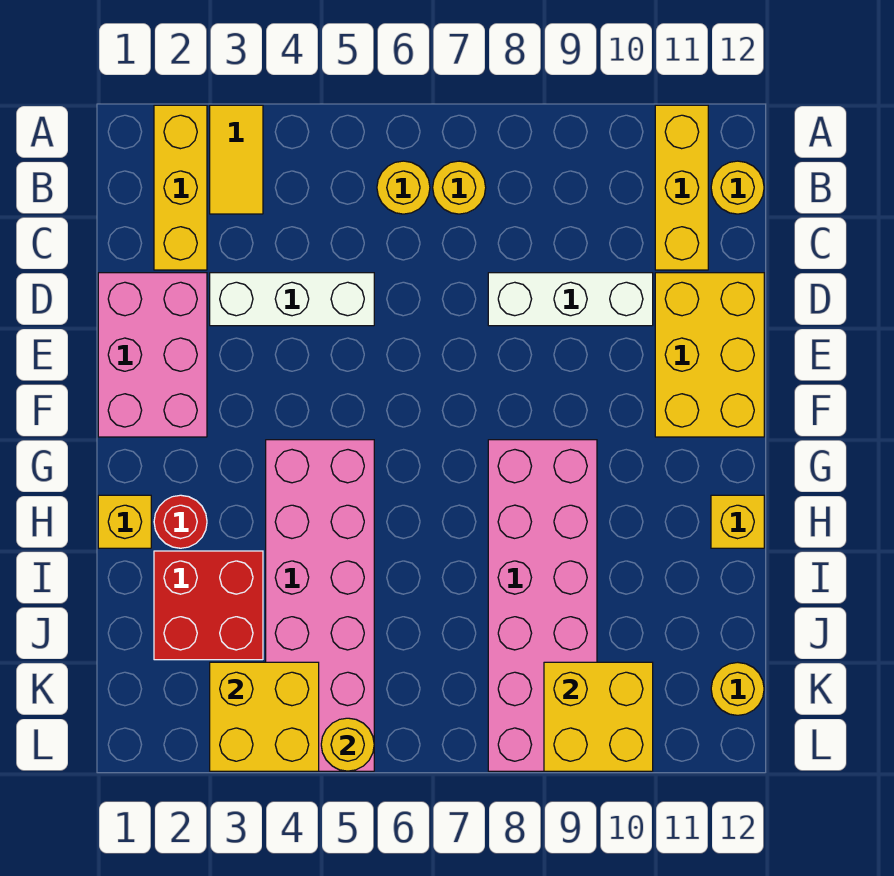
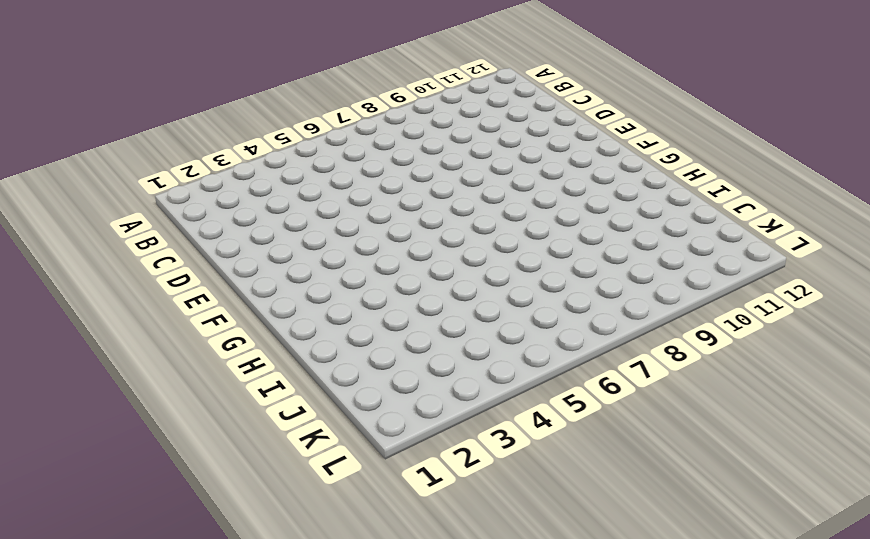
none -> yellow 1x3 brick [154,105,207,270]
none -> yellow 1x2 tile [210,105,263,214]
none -> yellow 1x3 brick [655,105,708,270]

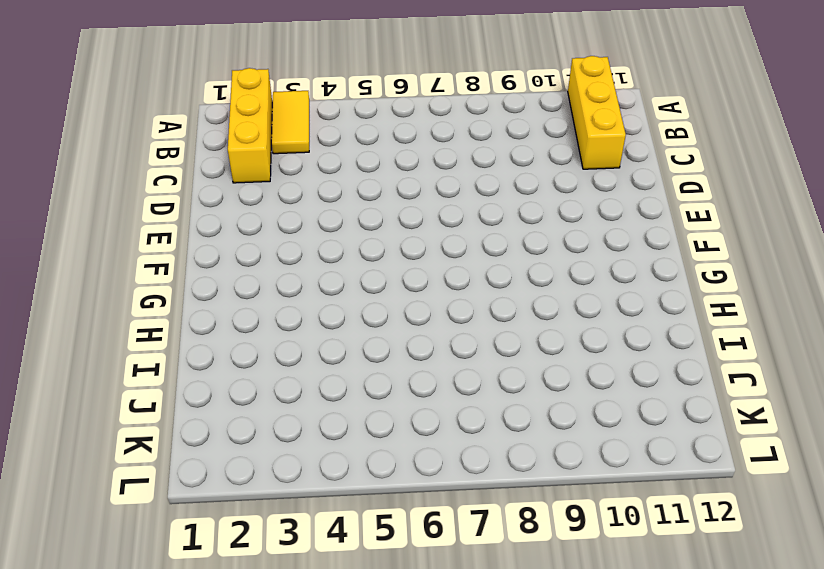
none -> yellow 1x1 round brick [377,161,430,214]
none -> yellow 1x1 round brick [433,161,486,214]
none -> yellow 1x1 round brick [711,161,764,214]

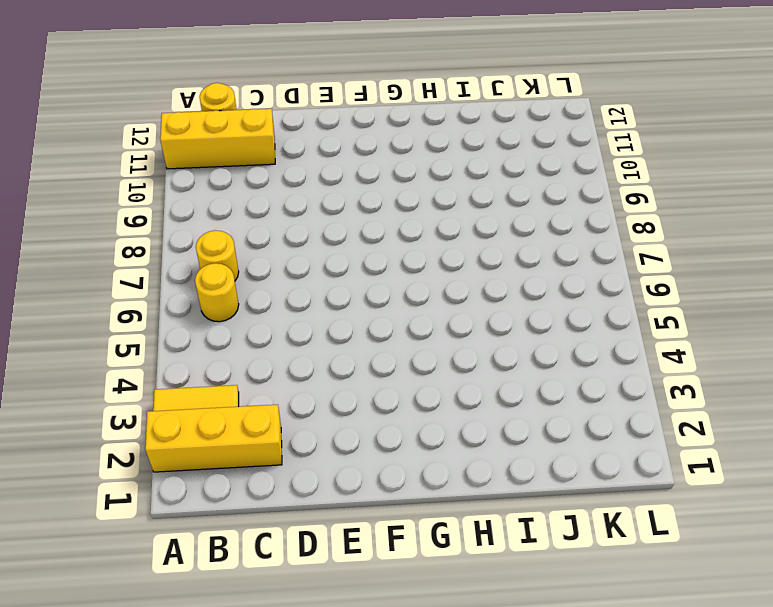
none -> pink 2x3 brick [98,273,207,437]
none -> white 1x3 brick [210,273,374,326]
none -> white 1x3 brick [488,273,653,326]

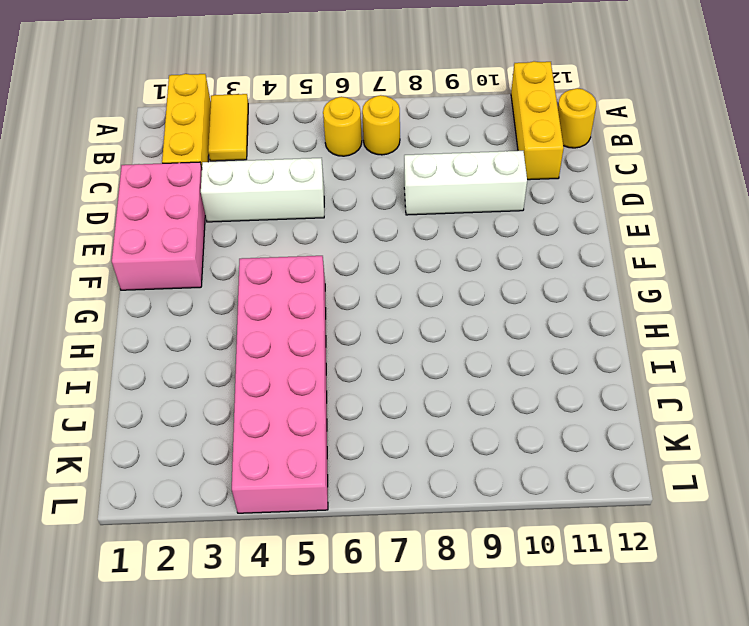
none -> yellow 2x3 brick [655,273,764,437]
none -> pink 2x6 brick [488,440,597,771]
none -> yellow 1x1 brick [98,495,151,548]

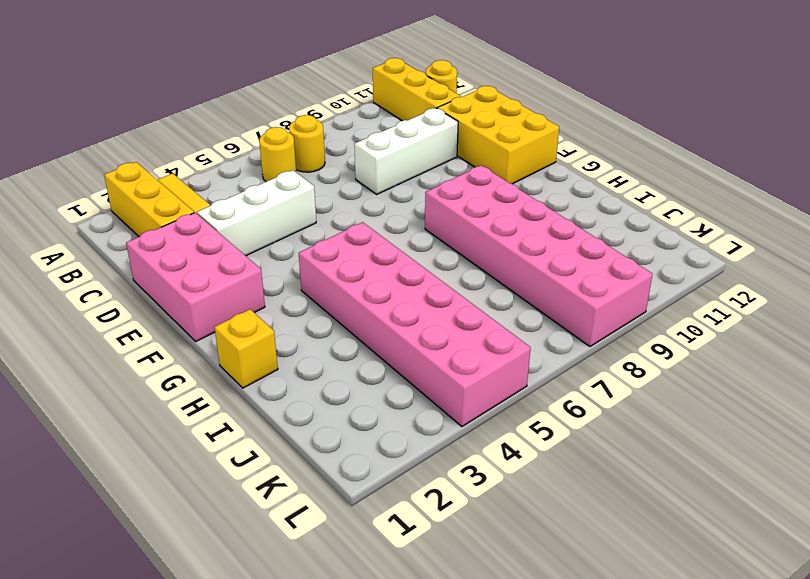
none -> red 1x1 round brick [154,495,207,548]
none -> yellow 1x1 brick [711,495,764,548]
none -> red 2x2 brick [154,551,263,660]

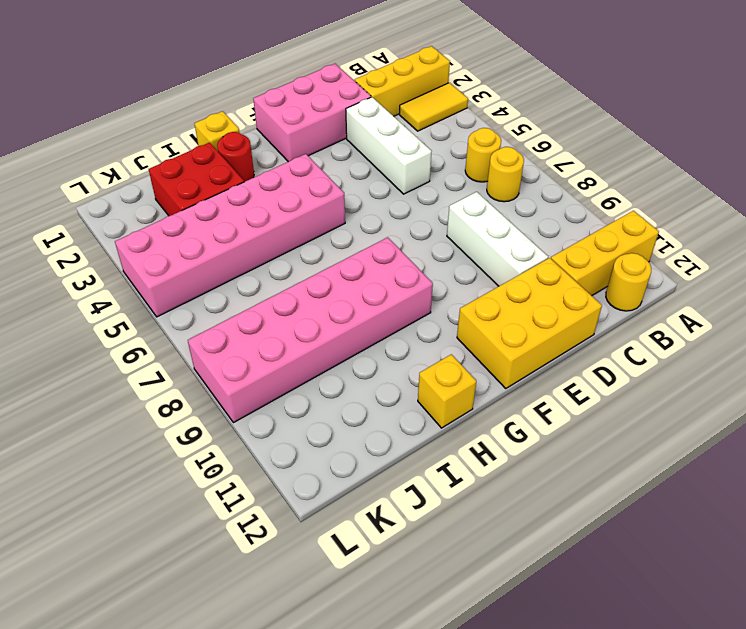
none -> yellow 1x1 round brick [711,662,764,715]
none -> yellow 2x2 brick [210,662,319,771]
none -> yellow 2x2 brick [544,662,653,771]

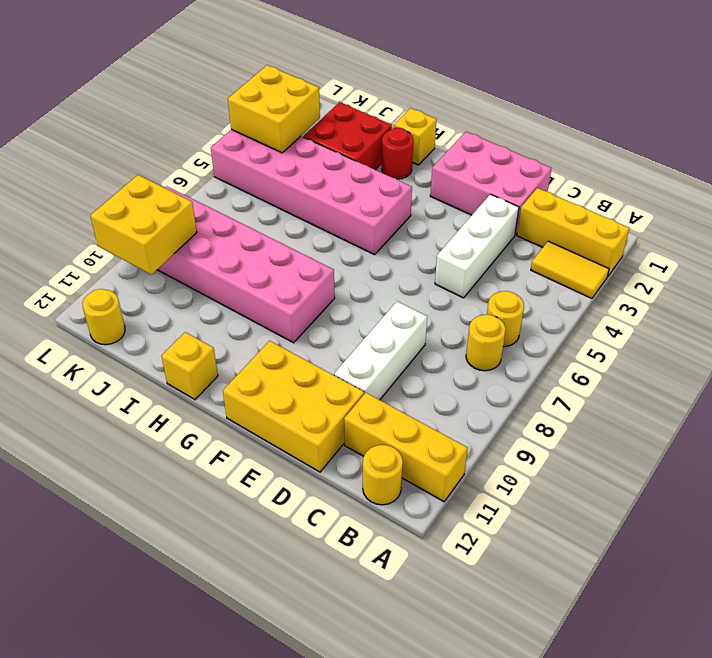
none -> yellow 1x1 round brick [321,718,374,771]

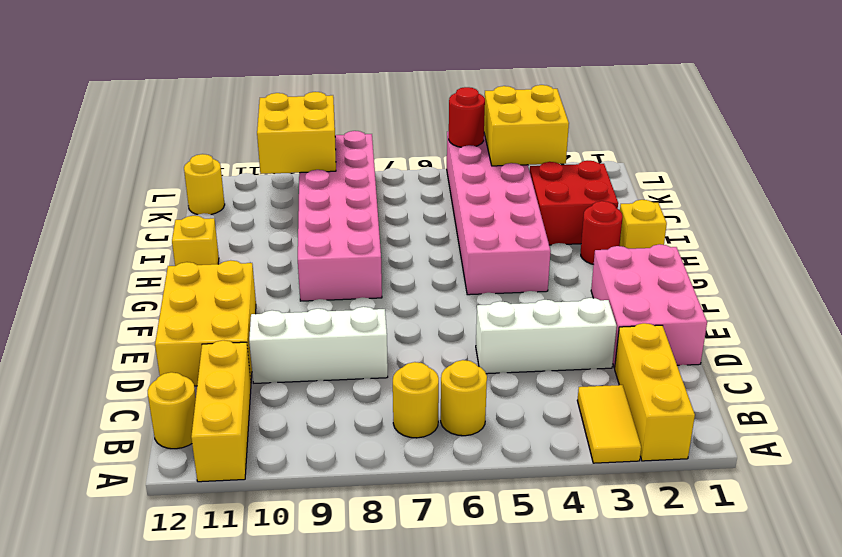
red 1x1 round brick [449,87,485,147] -> yellow 1x1 round brick [321,718,374,771]

